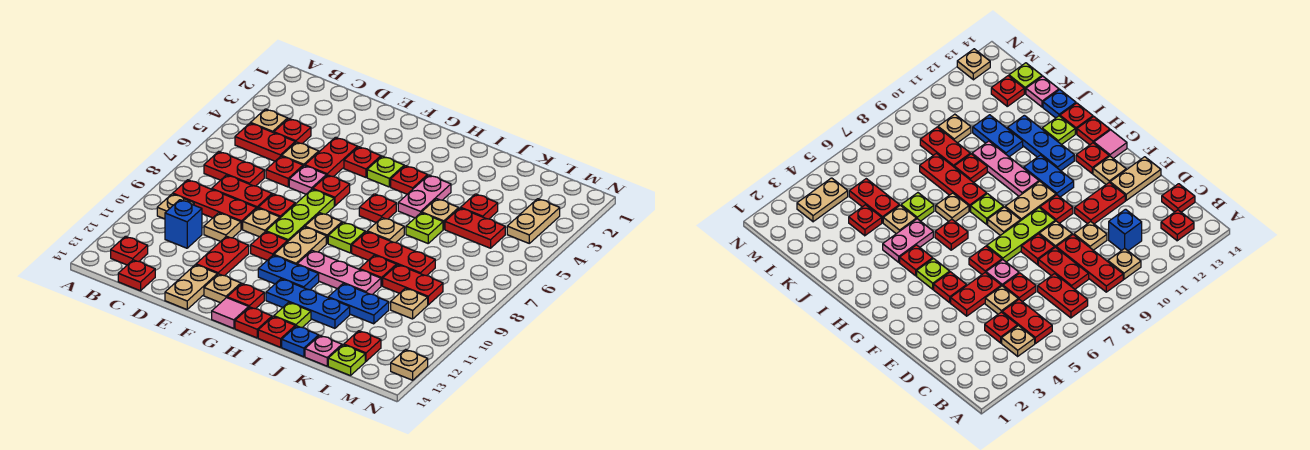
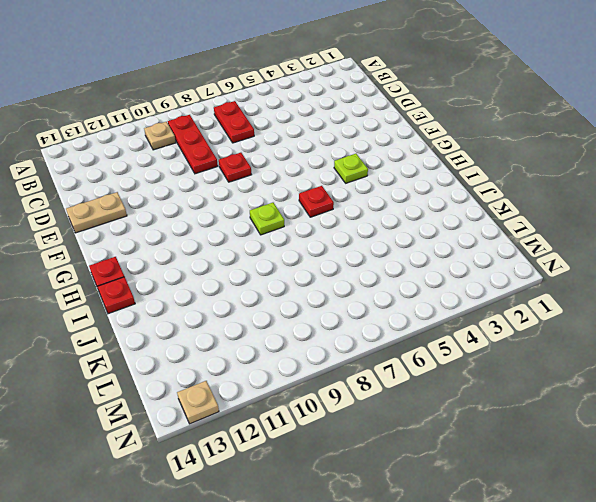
none -> tan 1x1 plate [251,109,288,133]
none -> red 1x2 plate [235,123,295,161]
none -> red 1x1 plate [111,236,148,265]
none -> red 1x1 plate [274,119,311,144]

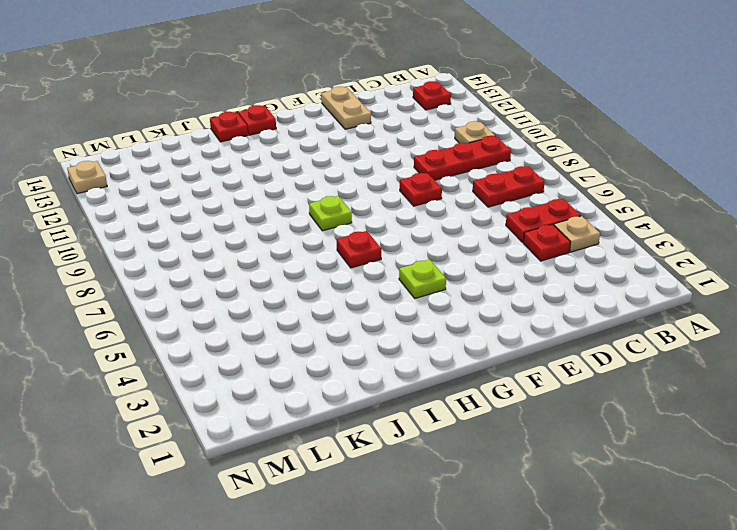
none -> red 1x2 plate [212,175,272,209]
none -> blue 1x1 brick [165,200,202,248]
none -> red 1x1 plate [118,260,155,291]
none -> tan 1x1 plate [282,142,319,166]

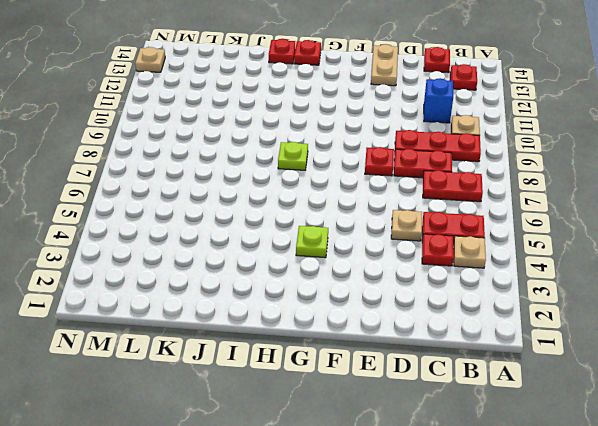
none -> red 1x1 plate [266,156,303,187]
none -> tan 1x1 plate [204,213,241,241]
none -> red 1x2 plate [305,137,358,177]
none -> pink 1x1 plate [289,166,326,194]

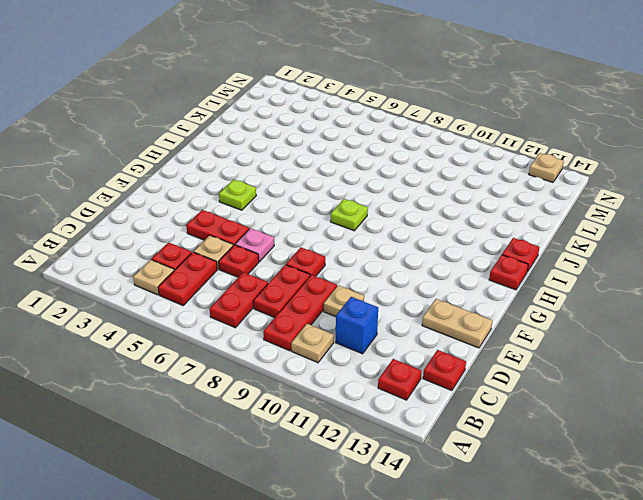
none -> tan 1x1 plate [243,208,280,237]
none -> red 1x2 plate [196,236,249,276]
none -> red 1x1 plate [344,147,381,177]
none -> red 1x1 plate [313,175,350,206]

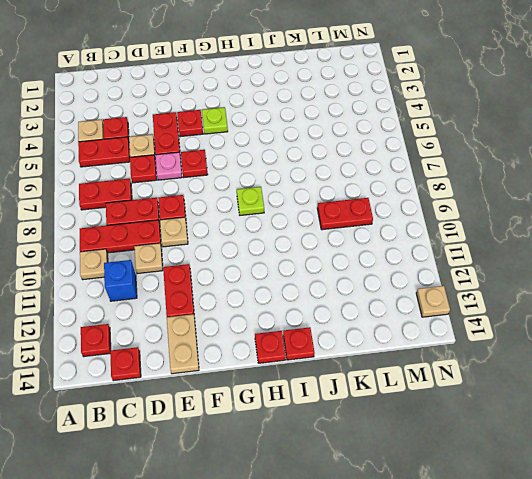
none -> lime 1x3 plate [266,189,334,241]
none -> red 1x1 plate [251,232,288,260]
none -> tan 1x1 plate [204,274,241,303]
none -> tan 1x1 plate [305,213,342,243]

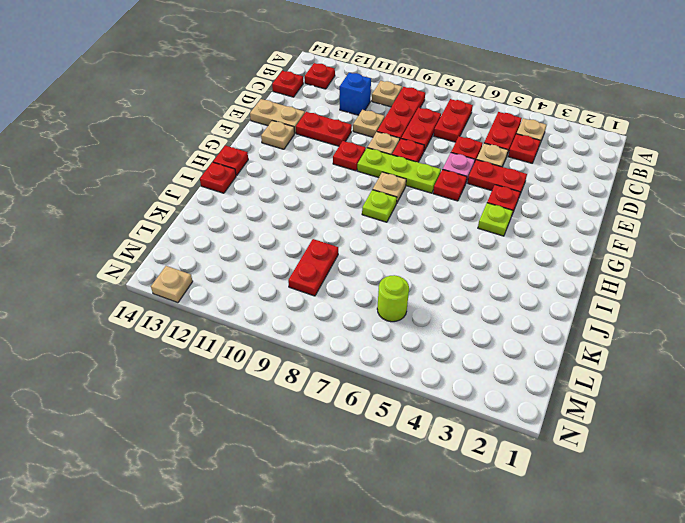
lime 1x1 round brick [377,275,409,322] -> none
none -> tan 1x2 plate [274,227,326,265]
none -> blue 1x2 plate [258,255,319,290]
none -> red 1x1 plate [227,284,264,309]
none -> pink 1x1 tile [212,298,249,328]

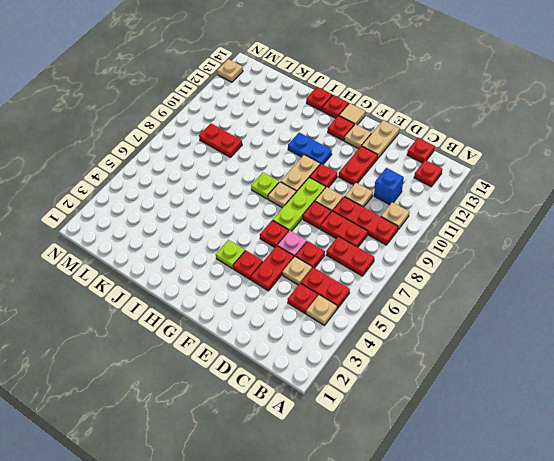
tan 1x1 tile [339,103,365,125] -> pink 1x1 tile [212,298,249,328]
none -> red 1x1 plate [391,166,428,194]
none -> red 1x1 plate [359,194,396,222]
none -> pink 1x3 plate [297,251,381,295]
none -> blue 1x3 plate [266,279,350,328]

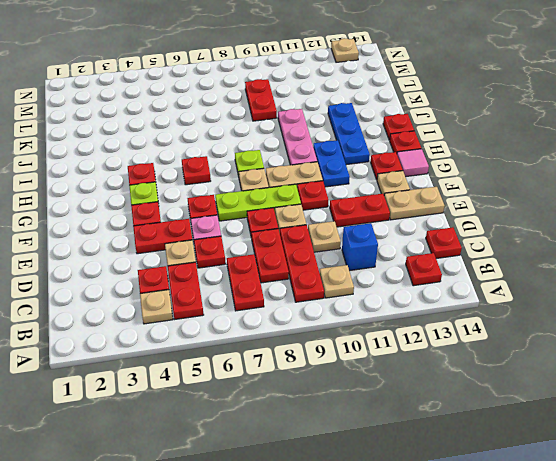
none -> pink 1x2 plate [398,175,451,218]
none -> tan 1x1 plate [367,218,404,243]
none -> red 1x3 plate [352,232,435,276]
none -> lime 1x1 plate [274,302,311,328]

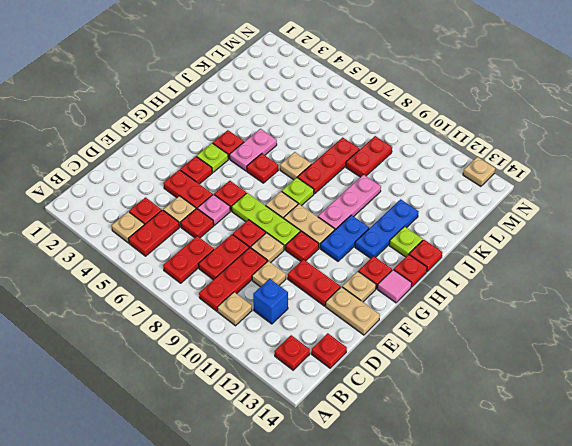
pink 1x2 plate [230,129,277,171] -> pink 1x2 plate turned to [398,175,451,218]
none -> tan 1x1 plate [422,199,459,229]
none -> lime 1x1 plate [406,213,443,243]
none -> red 1x1 plate [359,255,396,286]
none -> blue 1x2 plate [328,284,389,324]

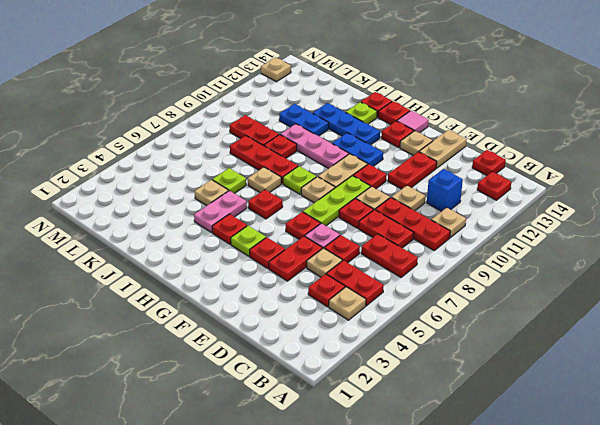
none -> blue 1x1 plate [282,326,319,357]
none -> red 1x1 plate [461,194,498,219]
none -> red 1x2 plate [445,208,505,248]
none -> pink 1x1 plate [305,336,342,366]

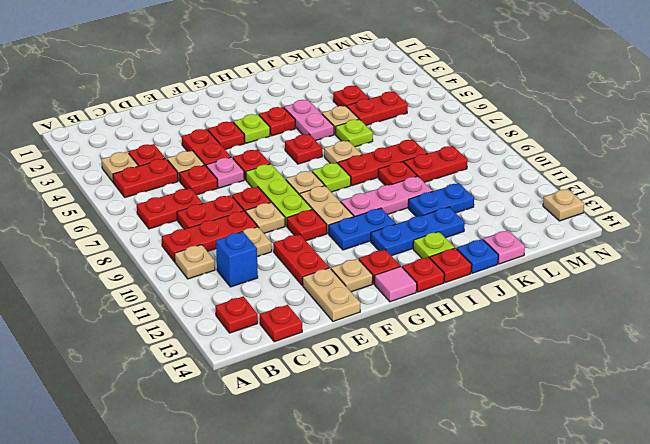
none -> tan 1x1 plate [391,288,428,319]
none -> red 1x1 plate [344,331,381,361]
none -> lime 1x1 plate [328,345,365,376]
none -> tan 1x2 plate [507,199,560,243]

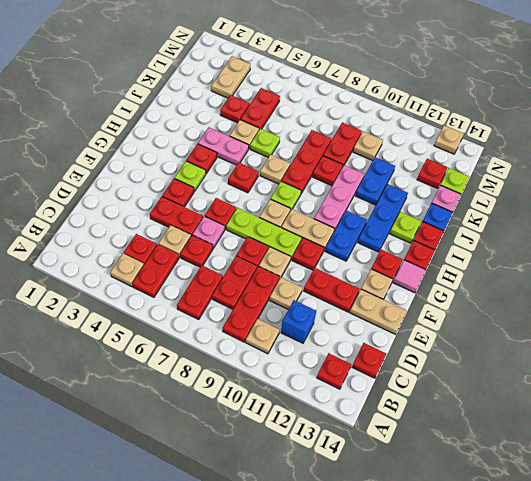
tan 1x2 plate [211,56,250,98] -> tan 1x2 plate turned to [507,199,560,243]

